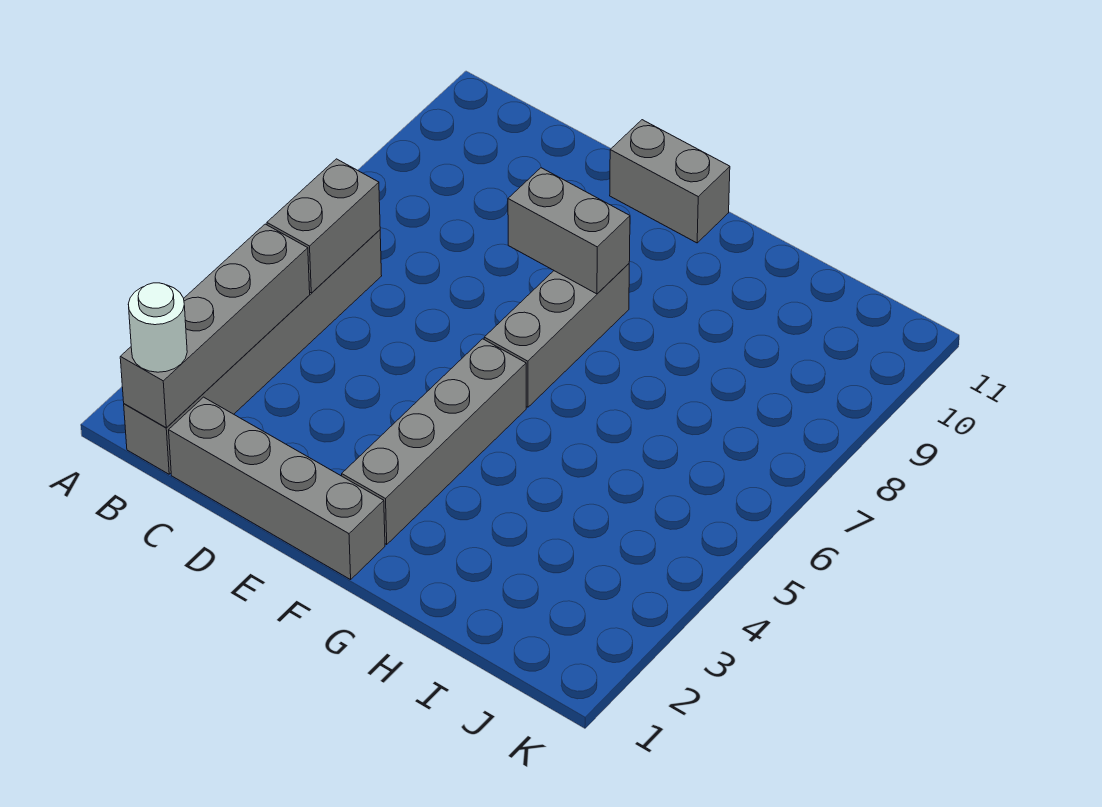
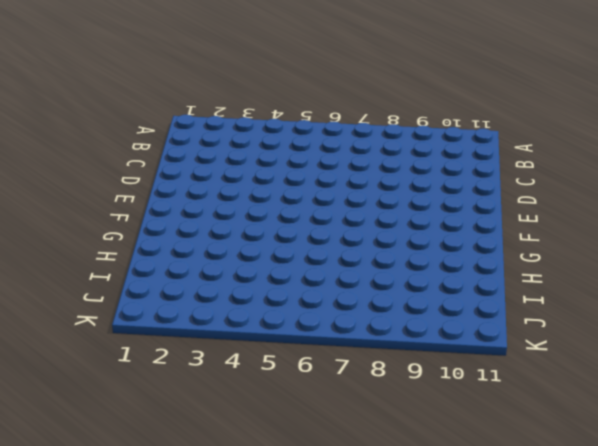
none -> grey 1x6 brick [124,230,382,474]
none -> grey 1x4 brick [169,397,385,580]

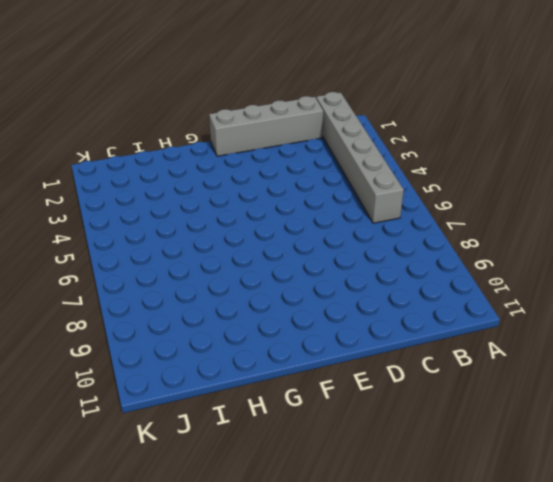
none -> grey 1x2 brick [610,120,730,243]
none -> grey 1x4 brick [342,339,526,544]

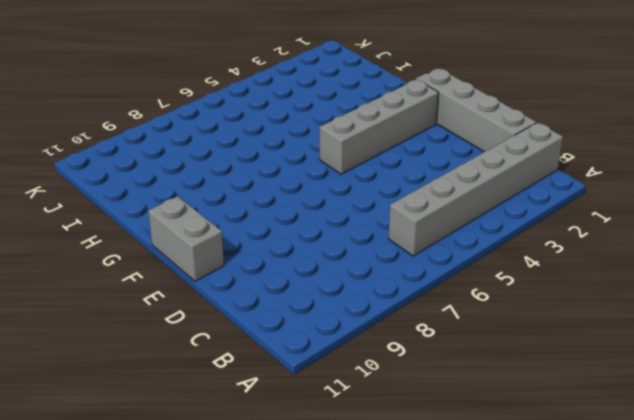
none -> grey 1x3 brick [484,264,629,407]
none -> grey 1x4 brick [120,224,310,427]

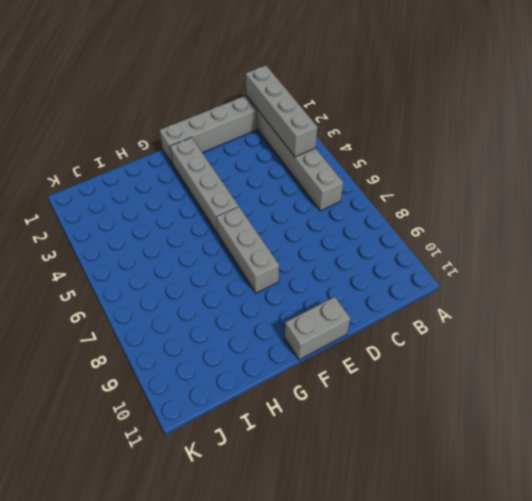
none -> grey 1x2 brick [267,159,380,293]
none -> grey 1x2 brick [508,168,630,294]

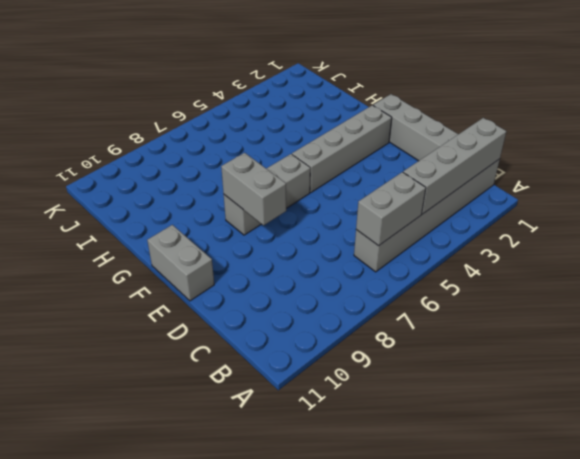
none -> white 1x1 round brick [128,283,187,372]

